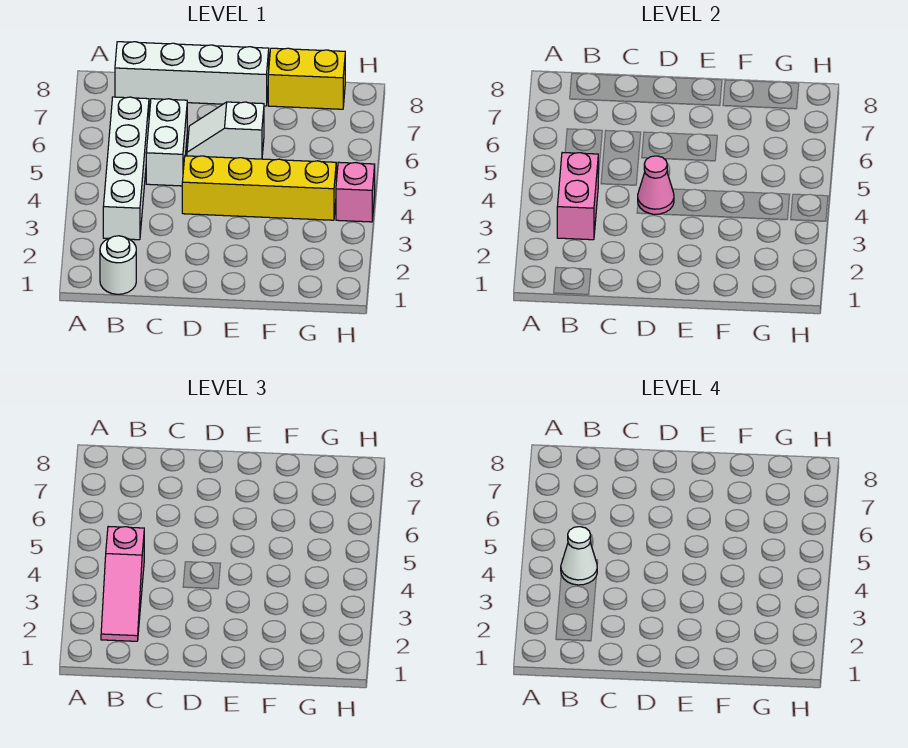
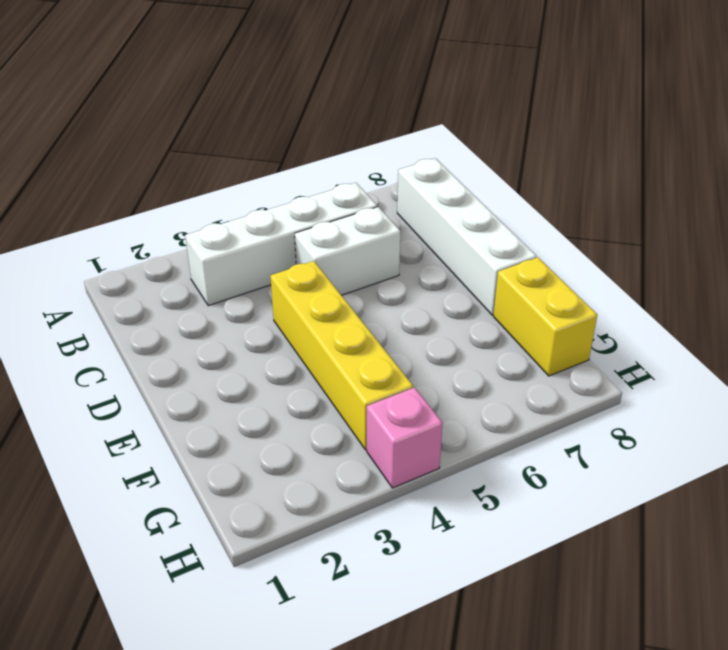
none -> white 1x1 round brick [100,236,136,294]
none -> white 1x2 slope [187,102,264,159]
none -> pink 1x2 brick [557,153,598,240]

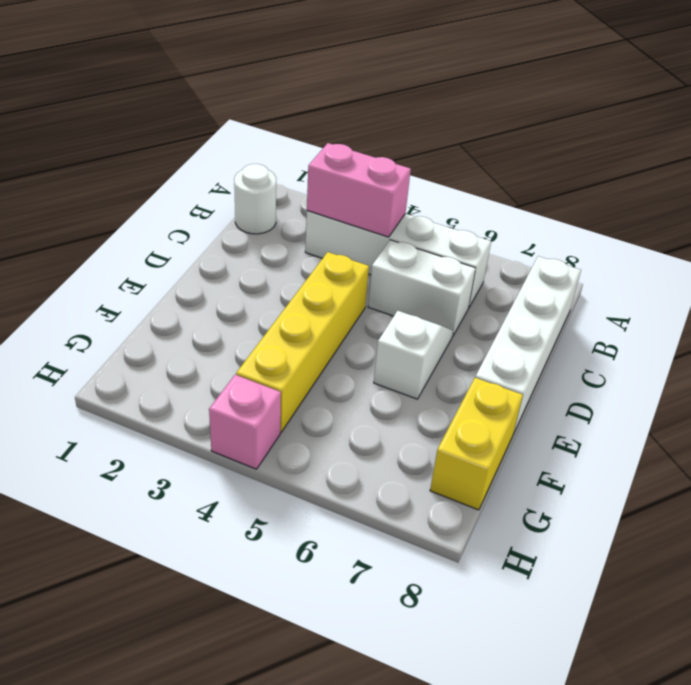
none -> pink 1x1 cone [638,156,674,215]
none -> pink 1x3 slope [101,527,144,641]
none -> white 1x1 cone [561,527,597,585]

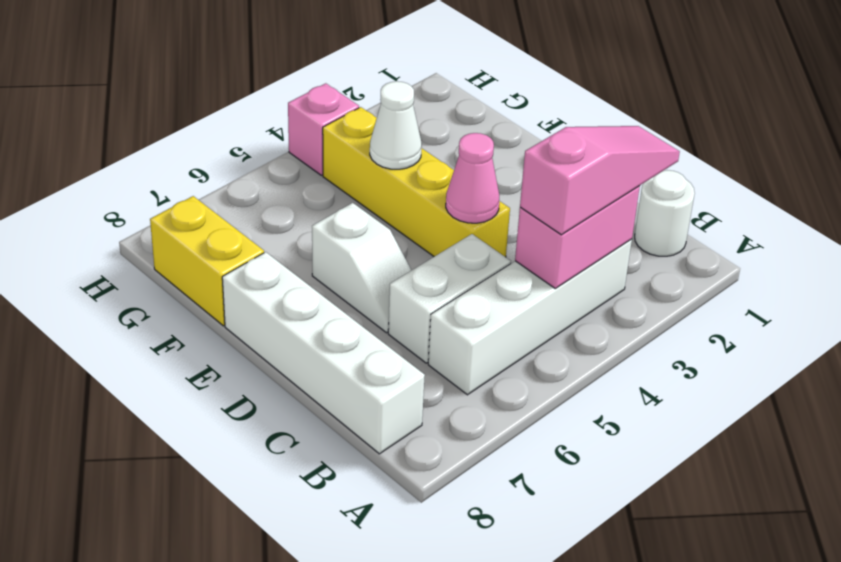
white 1x1 cone [370,81,422,169] -> white 1x1 cone moved to [561,527,597,585]

